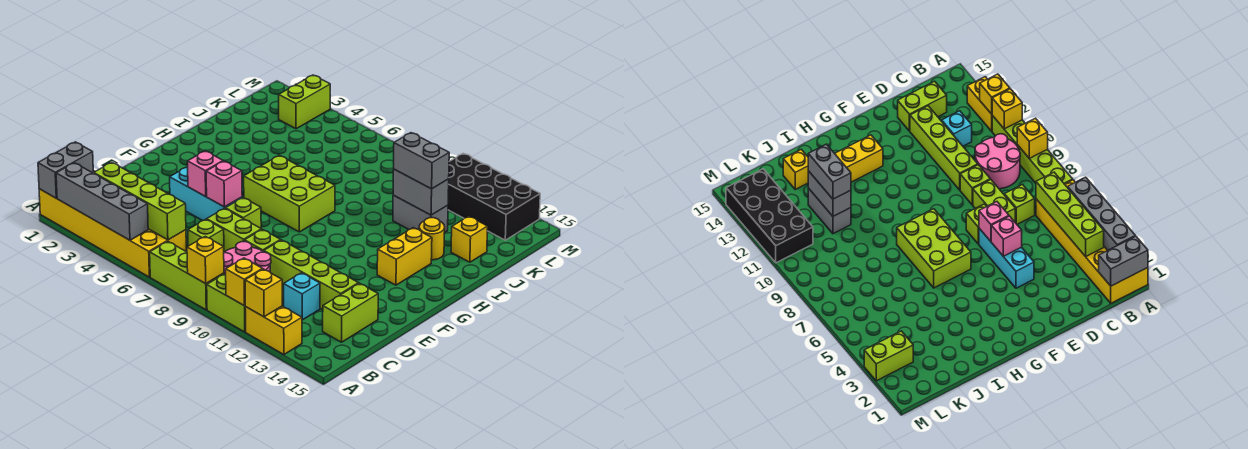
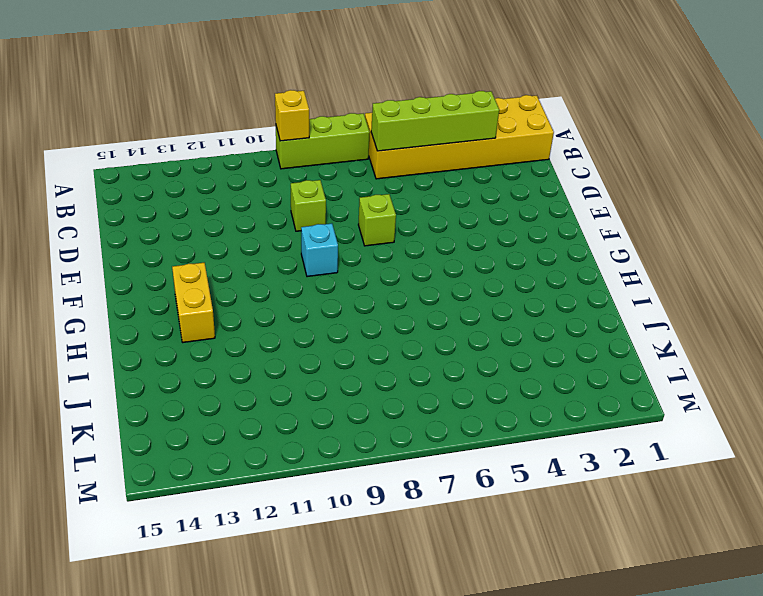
cyan 1x1 brick [301,223,338,277] -> cyan 1x1 brick moved to [284,273,320,320]
none -> lime 1x2 brick [207,274,246,332]
none -> yellow 1x2 brick [245,306,302,355]
none -> pink 2x2 round brick [224,242,271,274]
none -> lime 1x1 brick [188,219,224,247]

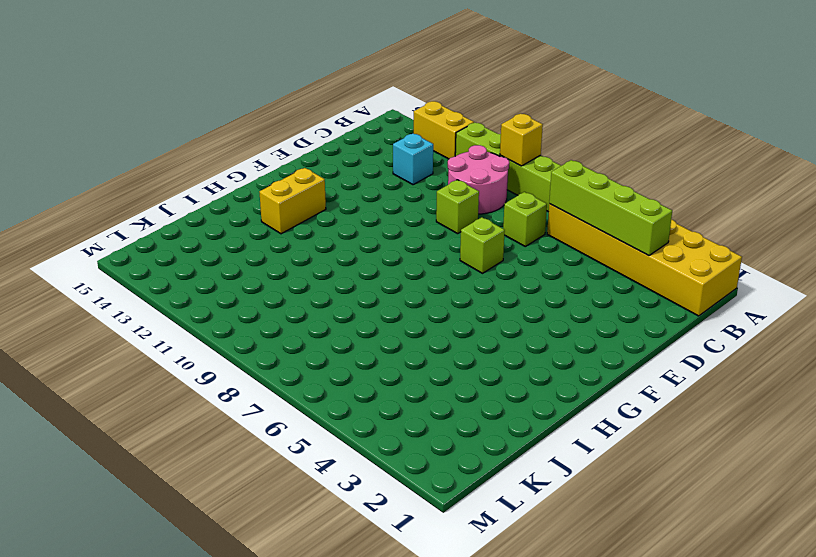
none -> lime 1x2 brick [323,283,378,342]
none -> lime 1x2 brick [207,208,261,252]
none -> lime 1x4 brick [264,240,359,309]
none -> cyan 1x3 brick [170,167,242,221]

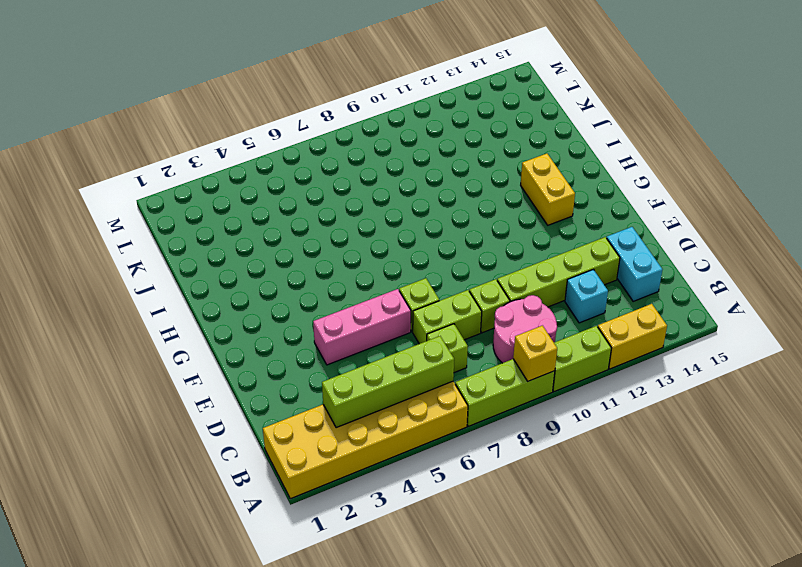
cyan 1x2 brick [607,227,662,301] -> lime 1x2 brick [323,283,378,342]
pink 1x3 brick [313,289,411,365] -> cyan 1x3 brick [170,167,242,221]
none -> lime 2x3 brick [244,155,335,232]
none -> yellow 1x1 round brick [419,218,445,260]
none -> grey 1x2 brick [393,195,448,232]
none -> yellow 1x1 brick [451,216,488,262]

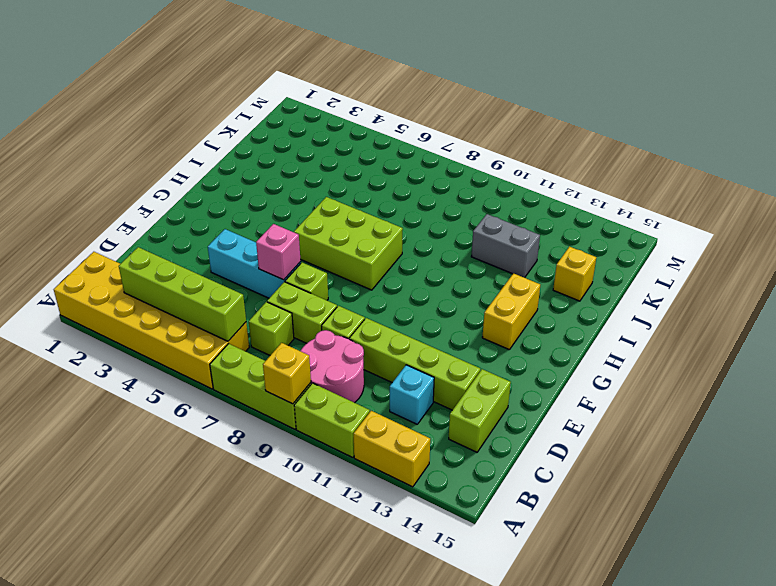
none -> yellow 1x1 round brick [419,218,445,260]
none -> lime 1x2 brick [279,75,330,129]
none -> black 2x4 brick [448,153,540,240]
none -> grey 1x2 brick [38,142,93,198]

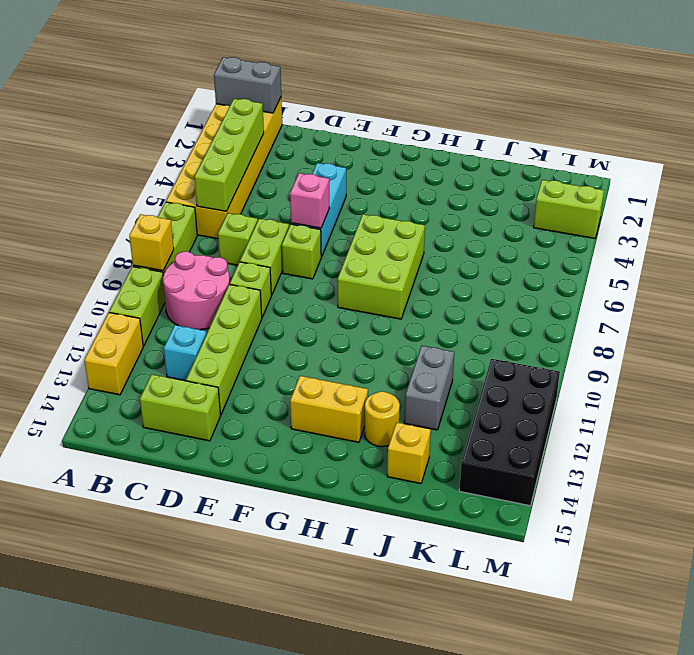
none -> grey 1x4 brick [56,163,148,240]
none -> yellow 1x1 brick [226,258,263,306]
none -> yellow 1x1 brick [245,269,282,317]
none -> pink 1x1 brick [188,151,223,196]

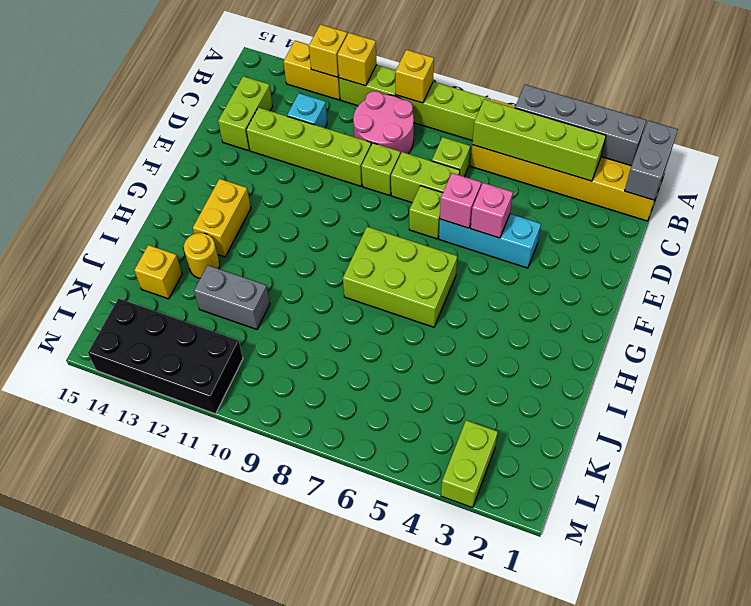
none -> grey 1x2 brick [393,169,449,215]
none -> grey 1x2 brick [394,133,449,189]

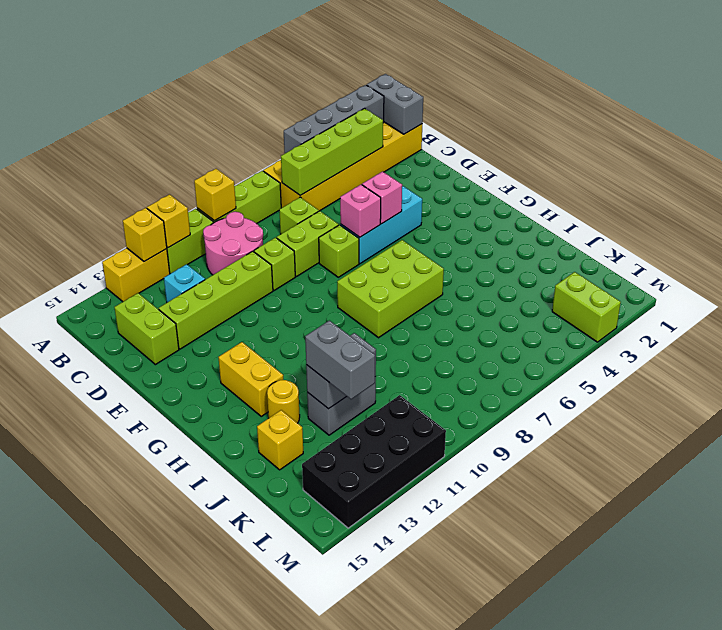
grey 1x2 brick [305,320,375,399] -> grey 1x2 brick turned to [394,133,449,189]

